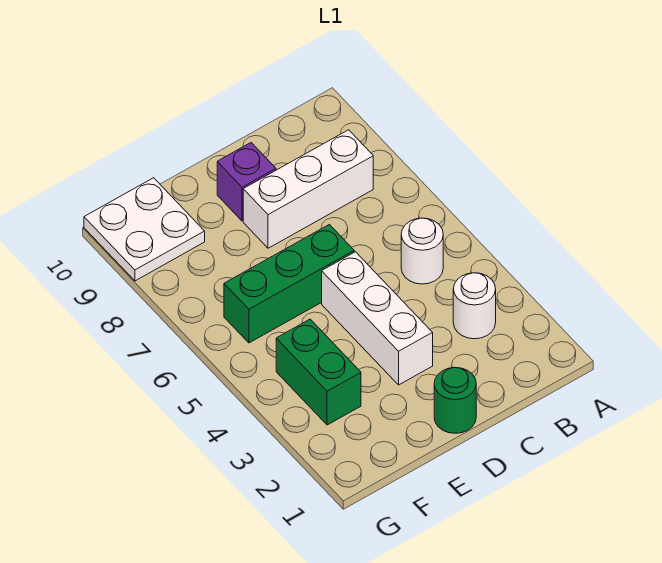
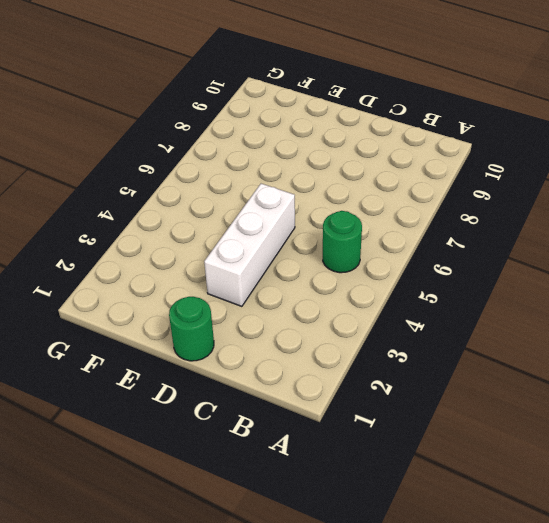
green 1x1 round brick [323,211,362,273] -> white 1x1 round brick [401,218,443,284]
none -> white 1x1 round brick [453,273,496,339]
none -> white 1x3 brick [243,130,373,248]

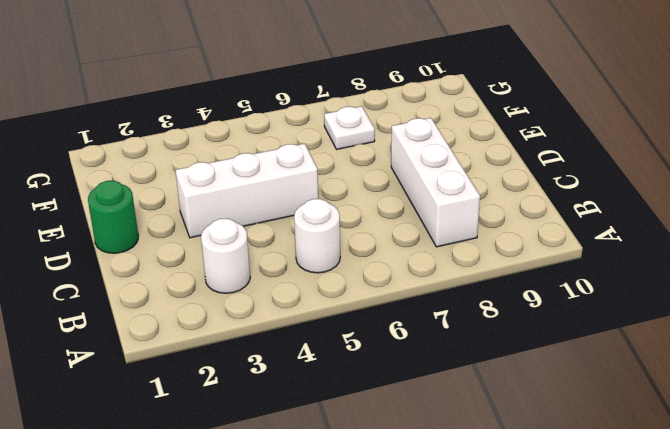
white 1x1 plate [324,106,375,149] -> none
none -> green 1x3 brick [224,225,354,343]
none -> purple 1x1 brick [217,143,276,221]

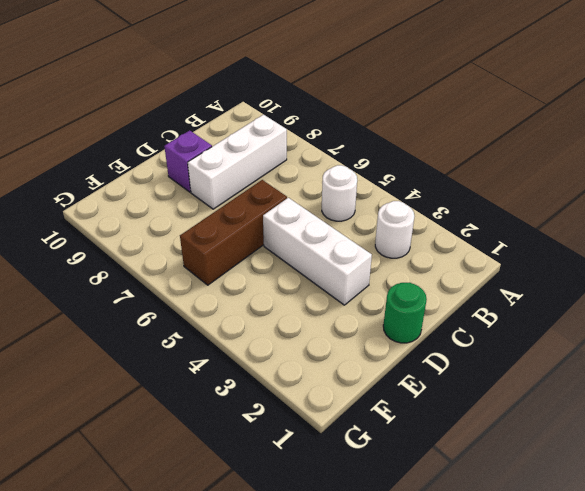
brown 1x3 brick [180,180,287,285] -> green 1x3 brick [224,225,354,343]
none -> green 1x2 brick [276,319,361,425]
none -> white 2x2 plate [84,178,205,281]

